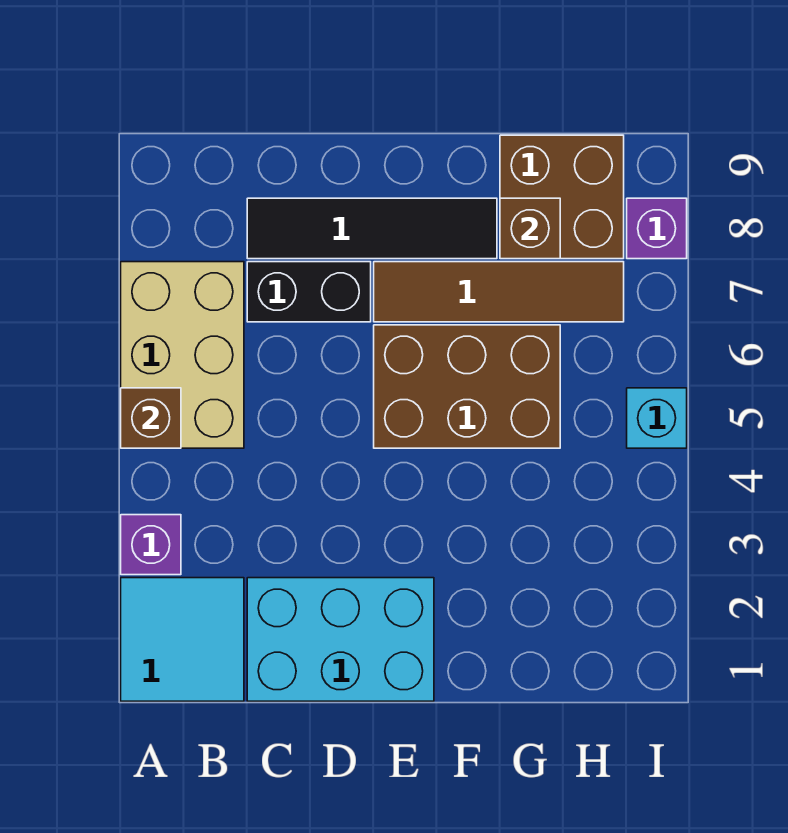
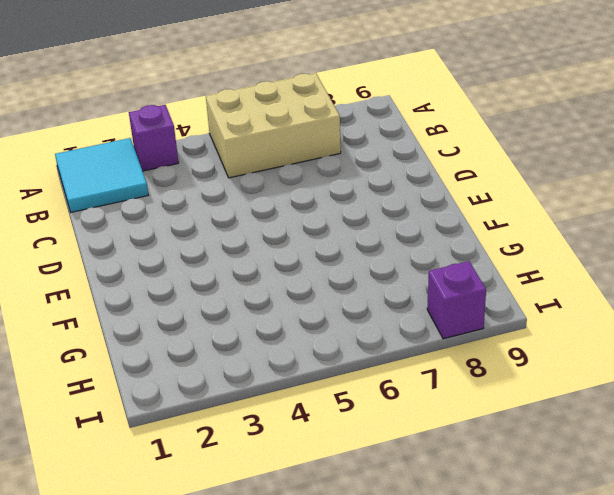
none -> cyan 2x3 brick [247,578,434,701]
none -> black 1x2 brick [247,262,371,322]
none -> black 1x4 tile [247,198,497,259]

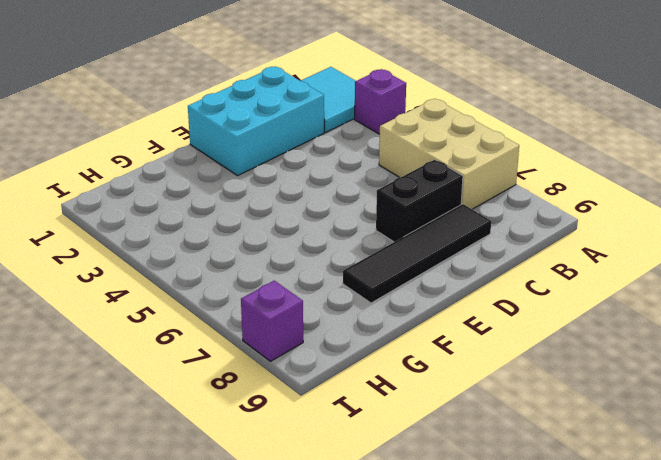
none -> brown 2x3 brick [374,325,560,448]
none -> brown 1x4 tile [374,262,624,322]
none -> brown 2x2 brick [500,135,624,259]

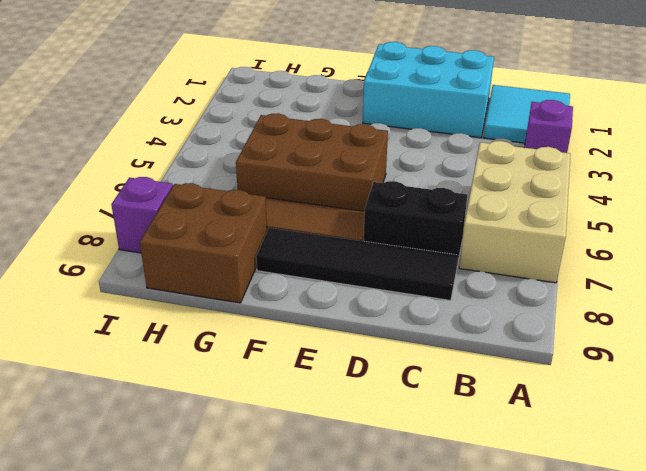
none -> cyan 1x1 brick [627,388,687,448]
none -> brown 1x1 brick [121,388,181,448]
none -> brown 1x1 brick [500,198,560,259]

